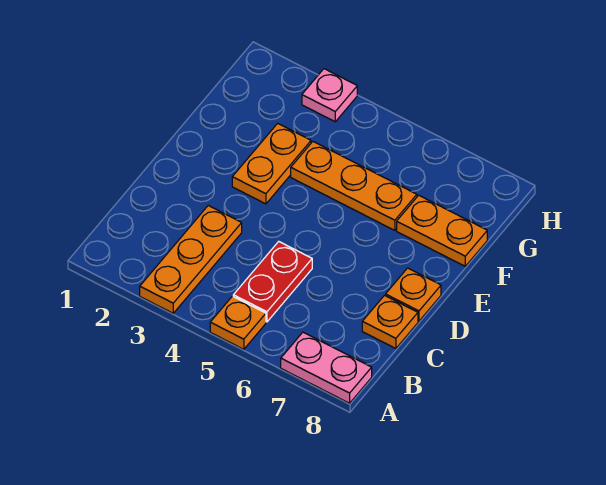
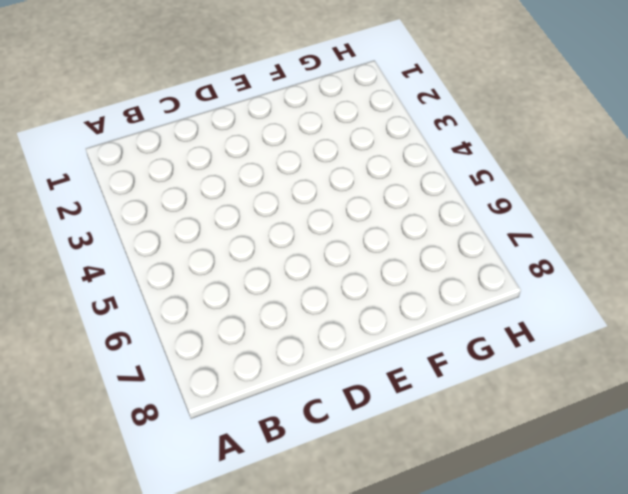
none -> orange 1x3 plate [140,206,242,313]
none -> orange 1x1 plate [210,296,266,349]

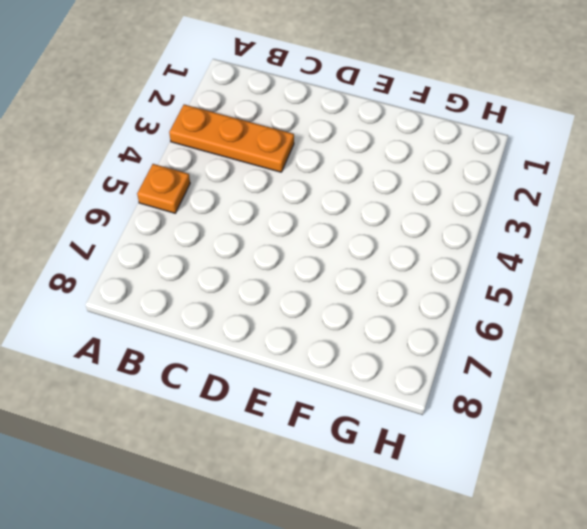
none -> pink 1x2 plate [281,332,372,403]
none -> red 1x2 plate [233,242,312,322]

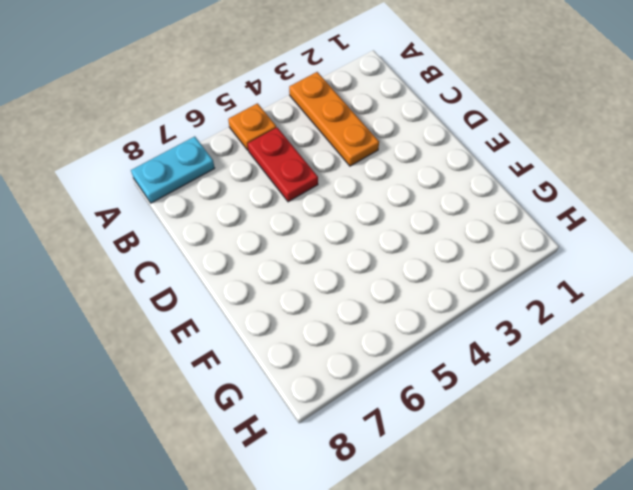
cyan 1x2 plate [131,136,215,203] -> pink 1x2 plate [281,332,372,403]
none -> orange 1x1 plate [362,295,418,349]
none -> orange 1x1 plate [386,268,441,321]

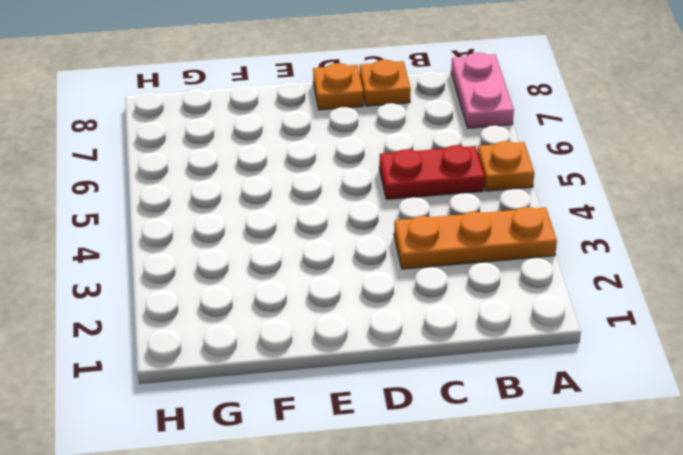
none -> orange 1x2 plate [232,123,311,204]
none -> orange 1x3 plate [291,142,417,230]

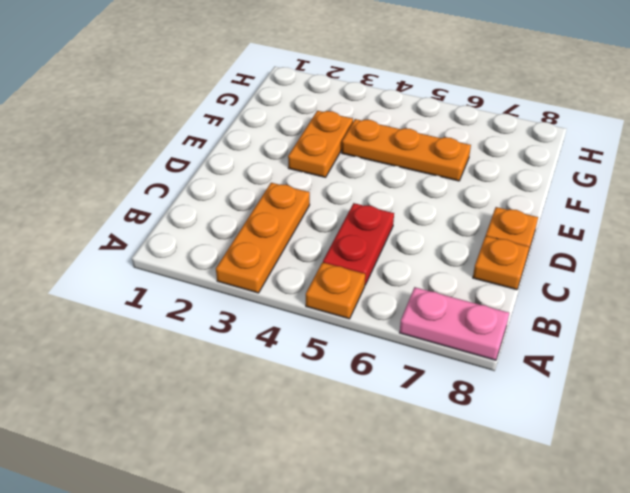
none -> orange 1x2 plate [397,195,487,266]
none -> pink 1x1 plate [302,69,357,122]

